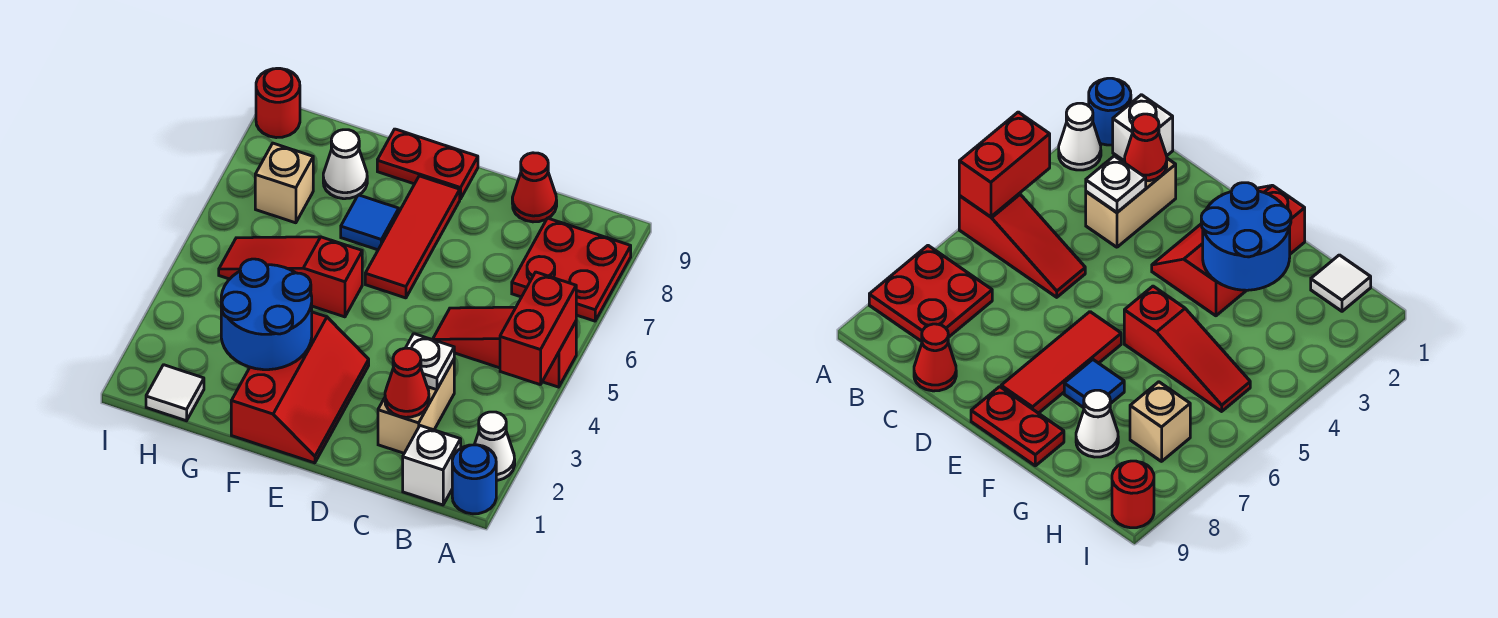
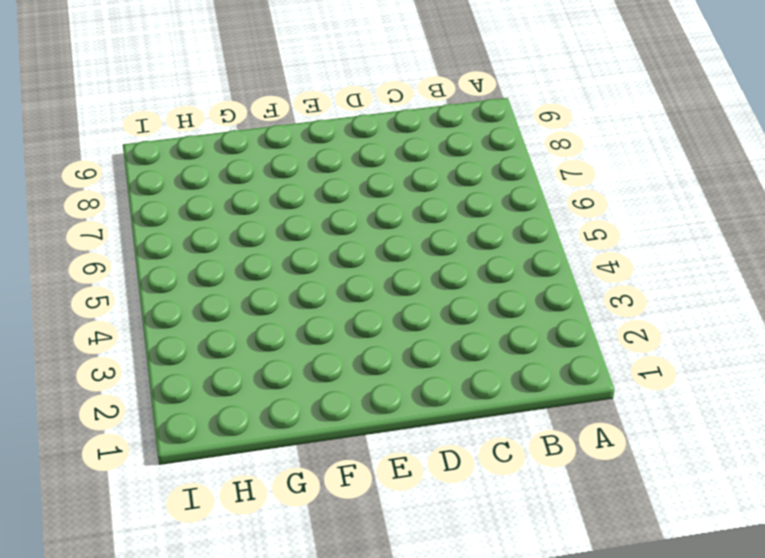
none -> blue 1x1 round brick [452,445,496,514]
none -> white 1x1 cone [474,412,515,481]
none -> red 1x3 slope [433,307,576,387]

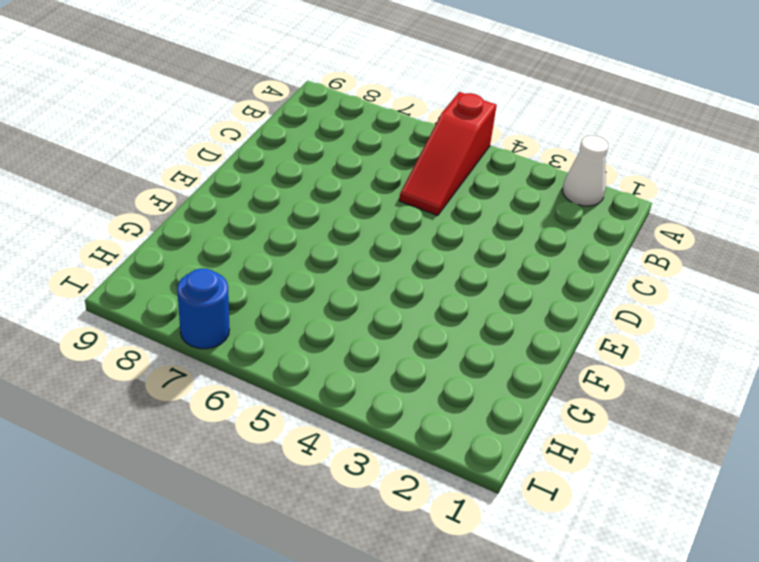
blue 1x1 round brick [177,269,229,349] -> blue 1x1 round brick moved to [452,445,496,514]
none -> red 2x2 plate [512,218,631,321]
none -> white 1x1 brick [403,426,461,505]
none -> tan 1x2 brick [378,360,454,453]

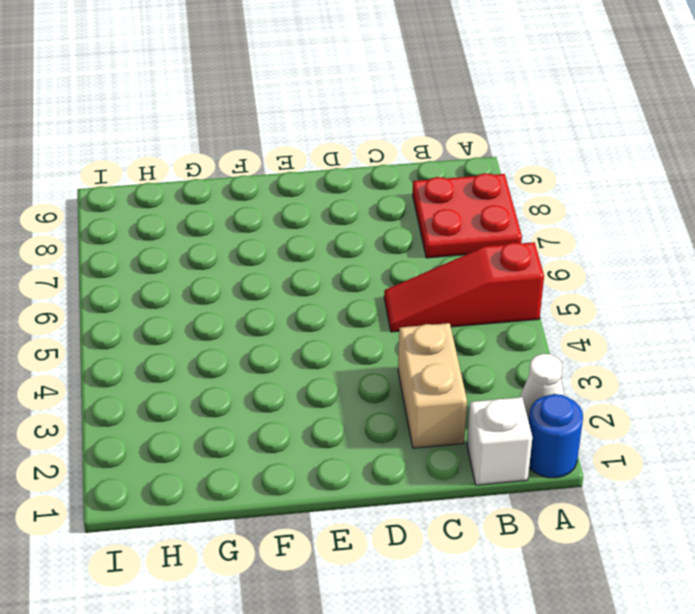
none -> red 1x1 cone [512,153,557,222]
none -> red 2x3 slope [231,312,369,463]
none -> red 1x3 tile [365,176,460,298]

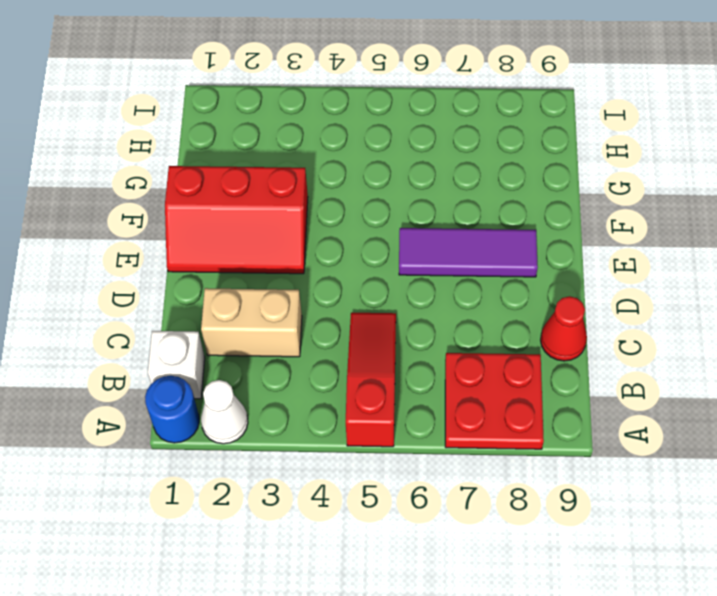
purple 1x3 tile [399,228,538,277] -> red 1x3 tile [365,176,460,298]
none -> red 1x2 plate [377,129,478,199]
none -> red 1x3 slope [219,237,362,317]
none -> blue 1x1 tile [341,195,399,250]

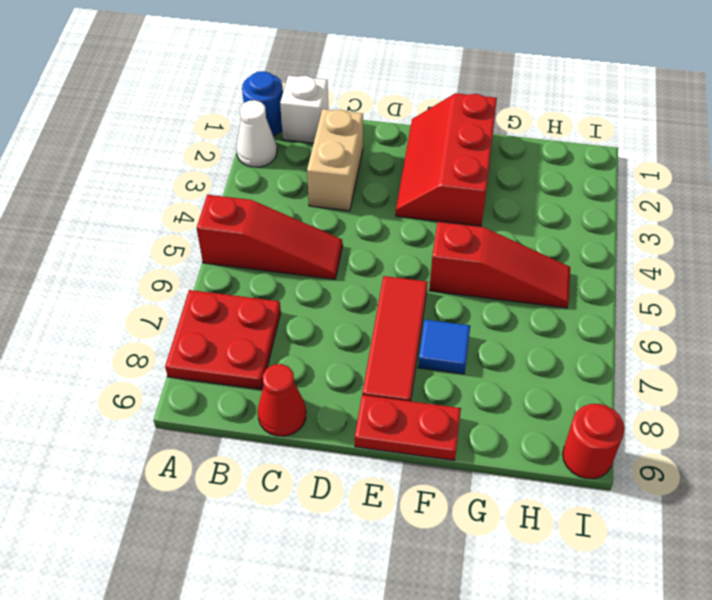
none -> white 1x1 cone [323,130,367,199]
none -> white 1x1 tile [146,365,204,421]
none -> tan 1x1 brick [255,143,313,223]

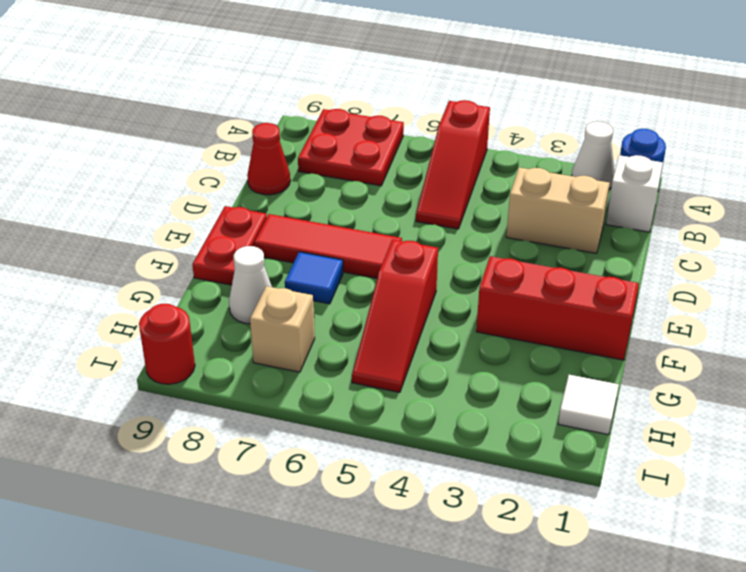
none -> red 1x2 brick [500,272,576,385]
none -> red 1x1 cone [385,348,429,417]
none -> white 1x1 plate [406,334,454,390]

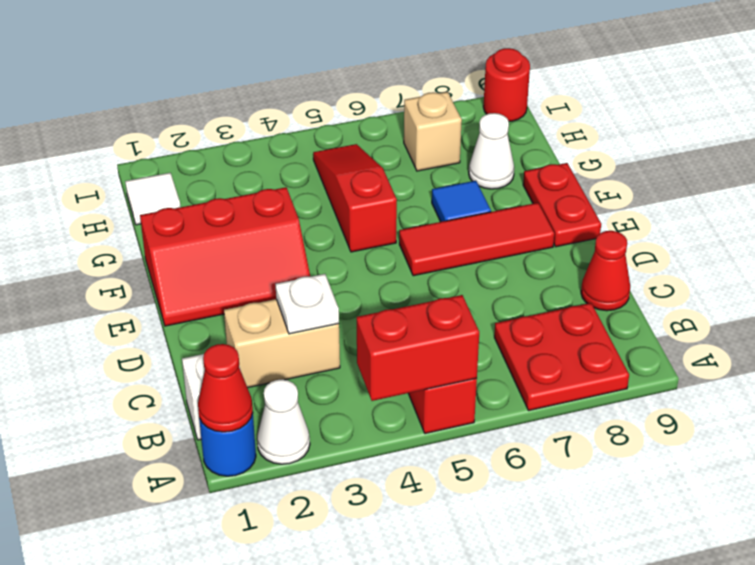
red 1x1 cone [198,344,253,432] -> red 1x1 cone moved to [385,348,429,417]
none -> blue 2x2 round brick [221,259,312,370]

